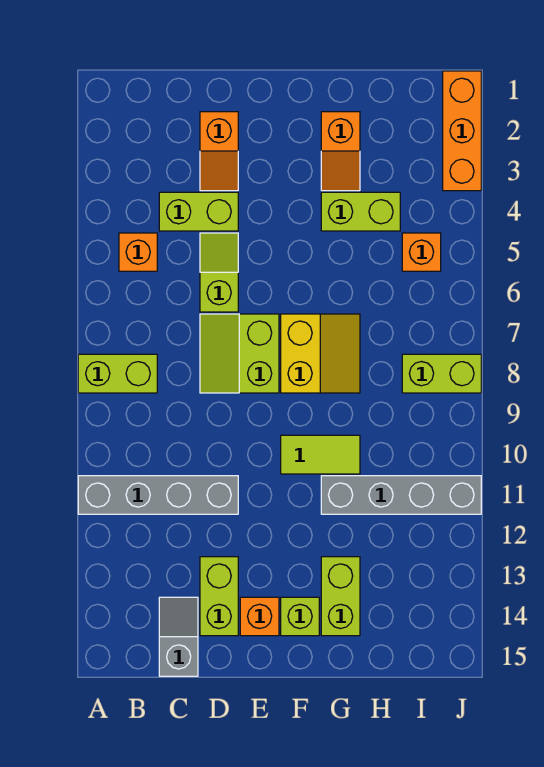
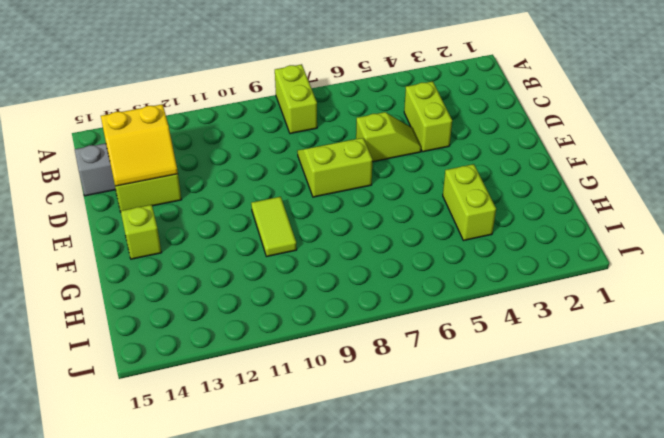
yellow 2x2 slope [101,104,178,186] -> yellow 2x2 slope moved to [281,314,360,393]
none -> grey 1x4 brick [78,476,238,514]
none -> orange 1x1 brick [119,233,157,271]
none -> orange 1x2 slope [200,112,238,191]

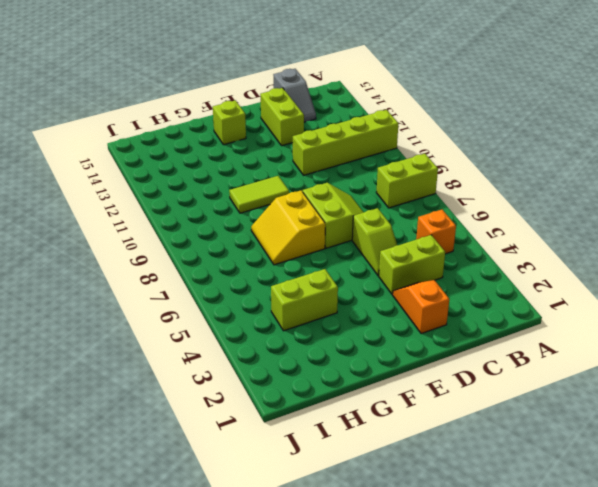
lime 1x4 brick [293,110,398,175] -> grey 1x4 brick [78,476,238,514]
none -> orange 1x1 brick [240,597,279,636]
none -> orange 1x2 slope [321,112,360,191]
none -> grey 1x4 brick [321,476,481,514]

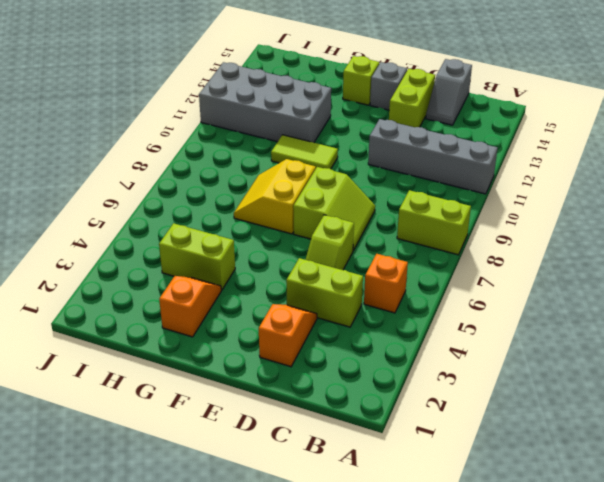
grey 1x1 brick [370,62,407,110] -> orange 1x1 brick [240,597,279,636]
grey 2x4 brick [199,62,331,143] -> grey 1x4 brick [321,476,481,514]
none -> lime 1x2 brick [321,557,360,636]
none -> orange 1x1 brick [402,233,441,271]
none -> lime 1x2 brick [402,354,481,393]

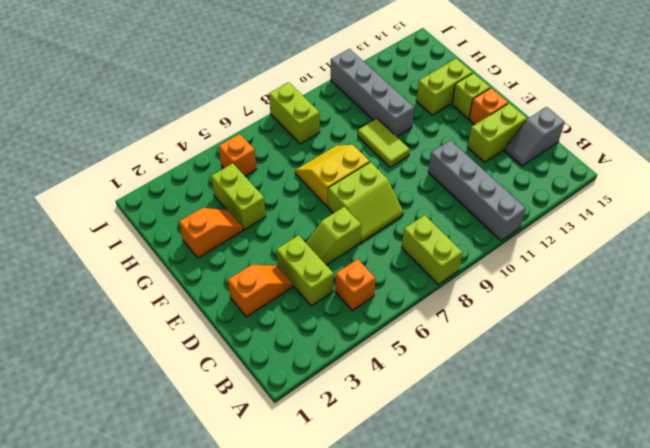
none -> orange 1x3 brick [443,71,481,191]

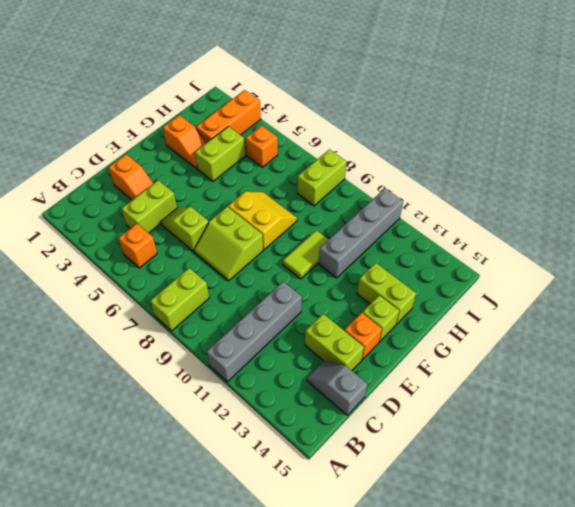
orange 1x3 brick [196,90,261,143] -> orange 1x3 brick turned to [443,71,481,191]

